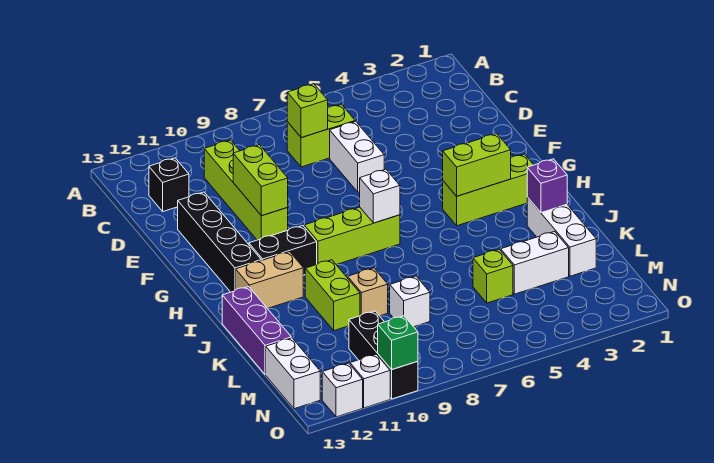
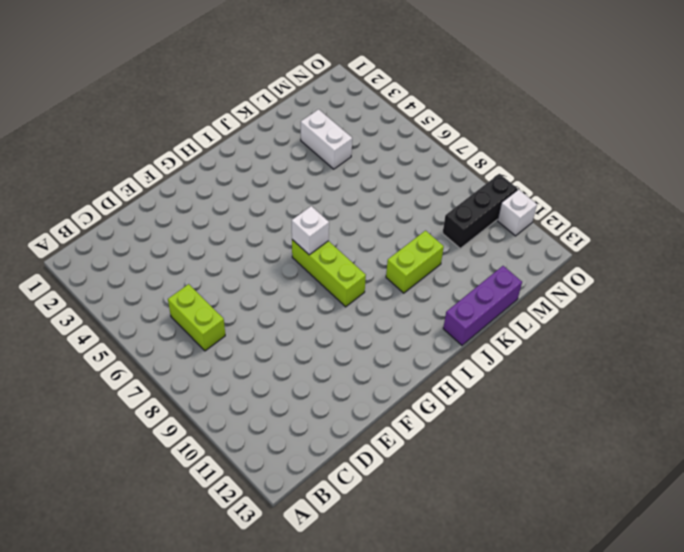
none -> lime 1x4 brick [204,140,288,240]
none -> black 1x1 brick [149,158,189,211]
none -> white 1x2 brick [330,121,384,192]

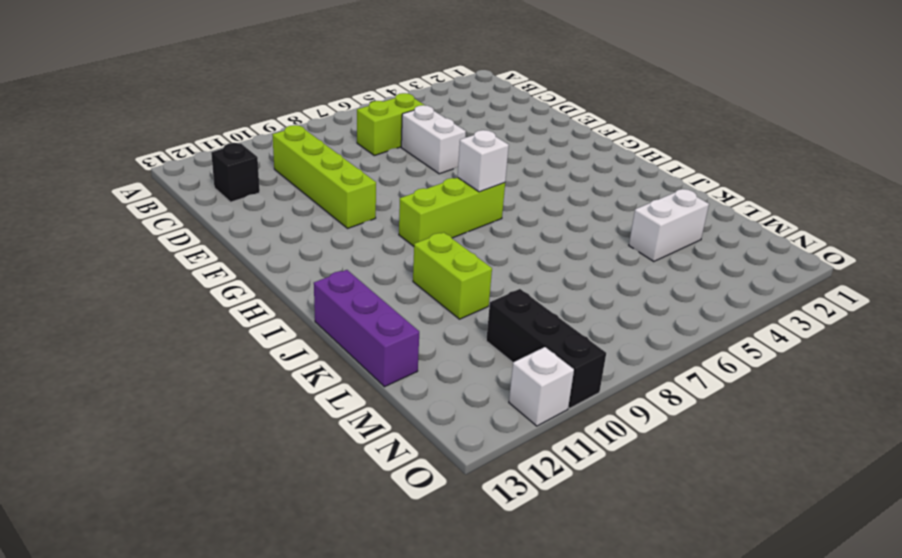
none -> black 1x4 brick [178,192,261,292]
none -> lime 1x3 brick [443,154,533,226]
none -> black 1x2 brick [249,226,317,275]

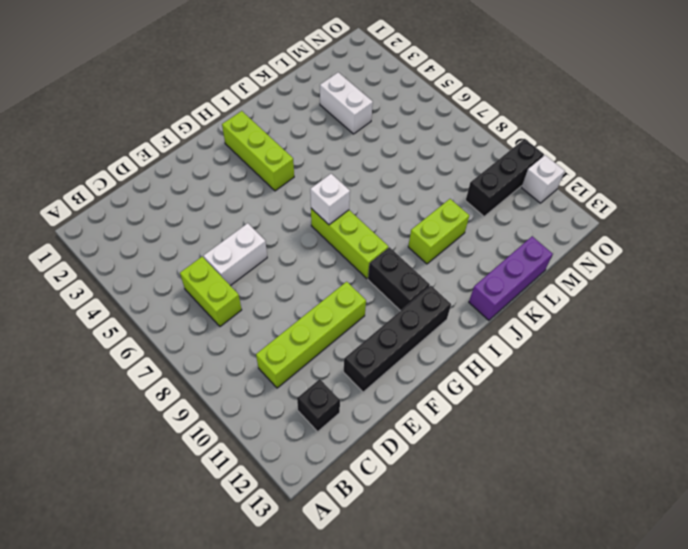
none -> tan 1x2 brick [236,252,303,309]
none -> white 1x3 brick [527,197,596,276]
none -> tan 1x1 brick [348,268,388,316]

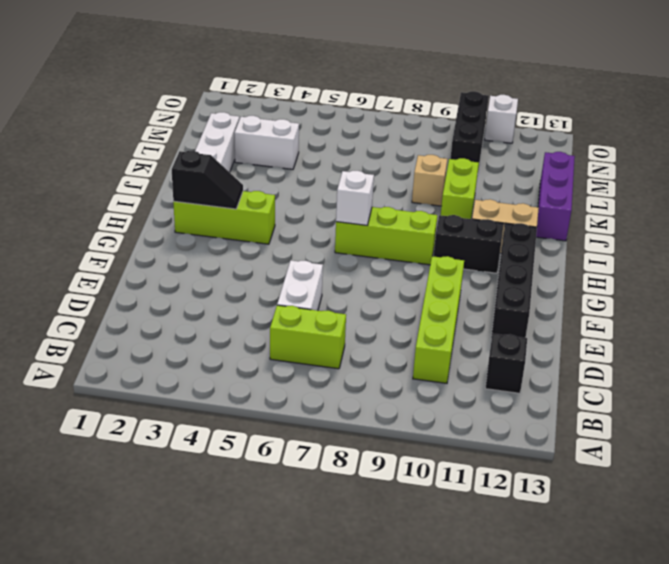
black 1x2 slope [172,151,243,209] -> lime 1x2 brick [443,134,511,196]
none -> lime 1x1 brick [473,250,513,303]
none -> white 1x1 brick [390,276,430,327]
none -> white 1x2 brick [266,338,320,409]

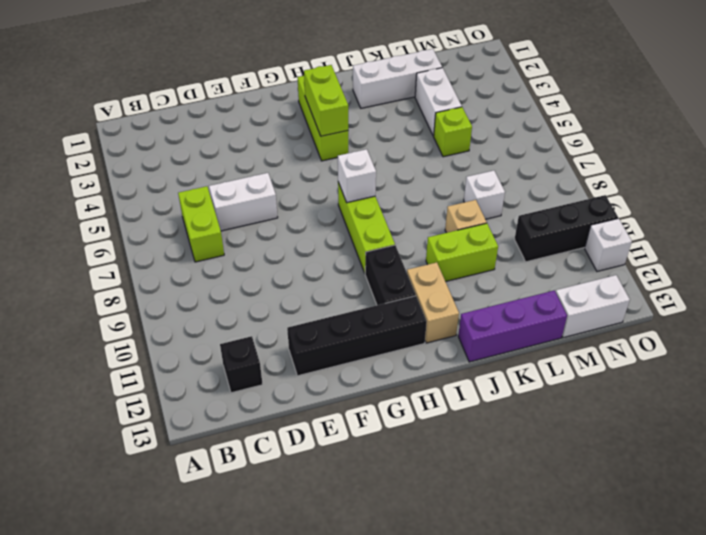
none -> lime 1x4 brick [204,140,288,240]
none -> white 1x1 brick [322,363,363,417]
none -> lime 1x1 brick [287,84,328,138]

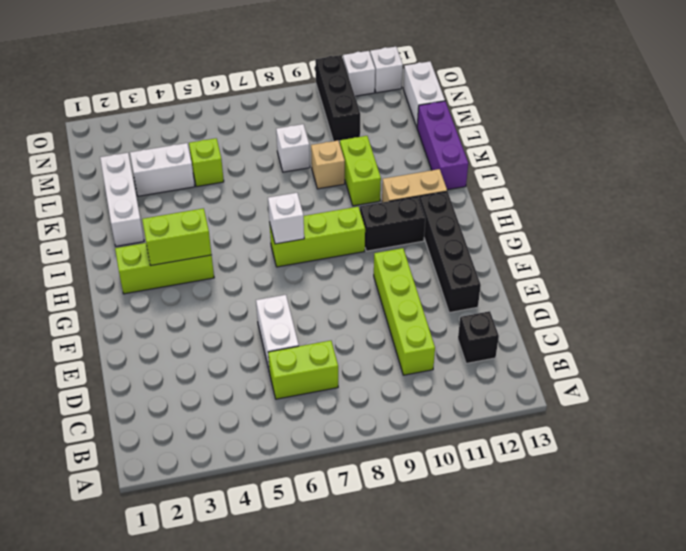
none -> lime 1x1 brick [287,84,328,138]
none -> lime 1x2 brick [233,145,288,216]
none -> purple 1x1 brick [527,159,567,213]

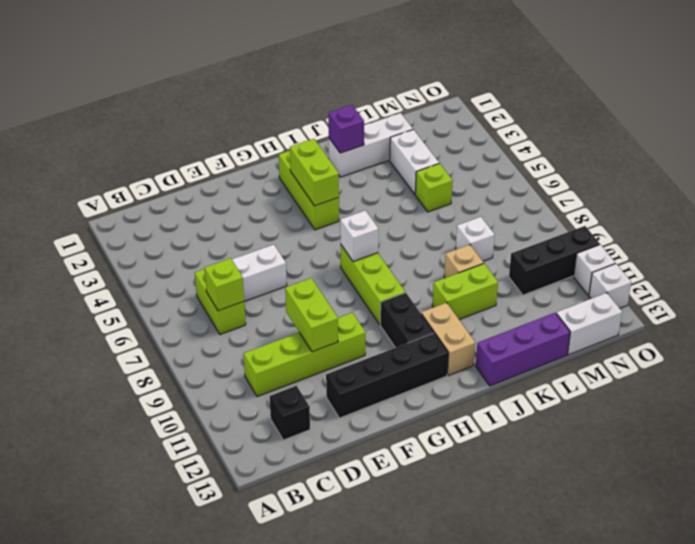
lime 1x2 brick [285,278,338,352] -> lime 1x2 brick turned to [233,145,288,216]
none -> green 1x1 brick [378,316,418,370]

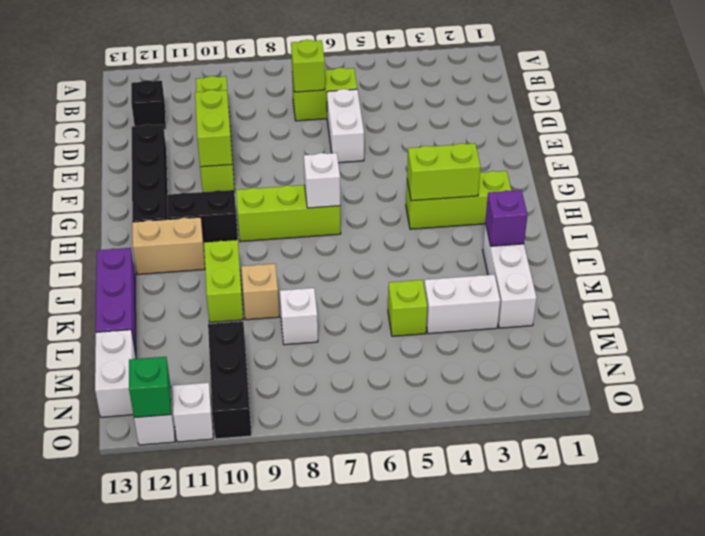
green 1x1 brick [129,357,171,418] -> green 1x1 brick moved to [378,316,418,370]

